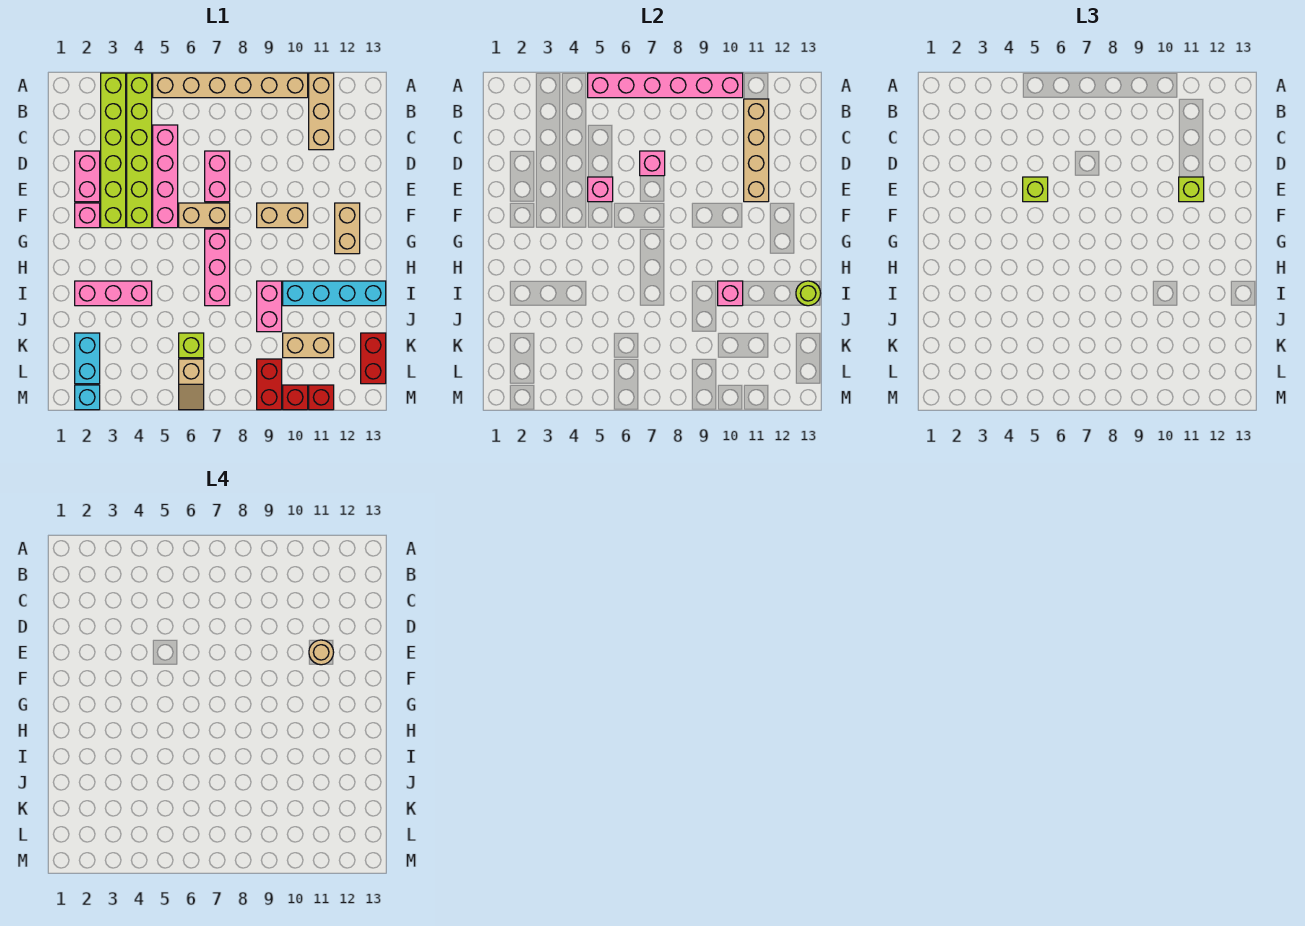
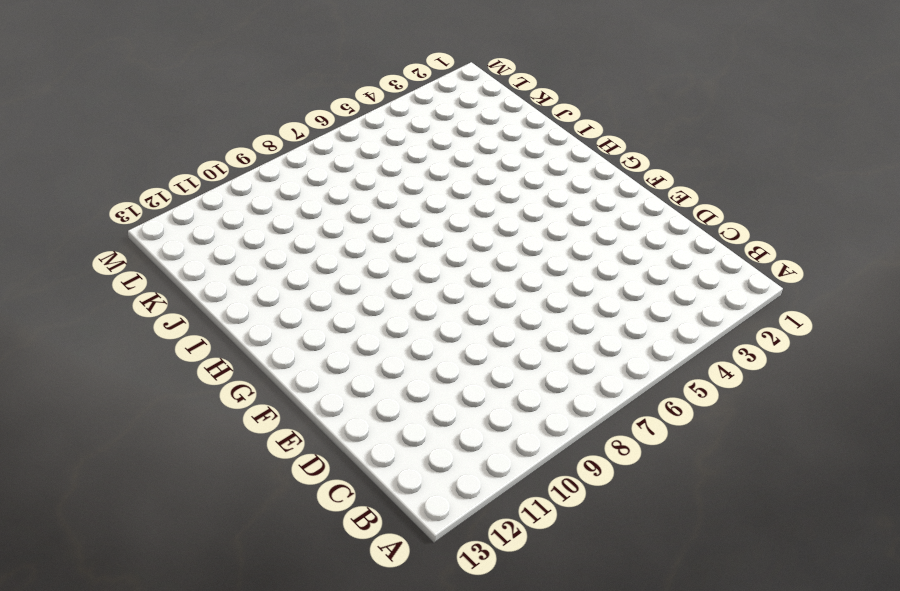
none -> lime 1x6 brick [101,73,126,228]
none -> lime 1x6 brick [127,73,152,228]
none -> tan 1x6 brick [153,73,308,98]
none -> tan 1x3 brick [309,73,334,150]

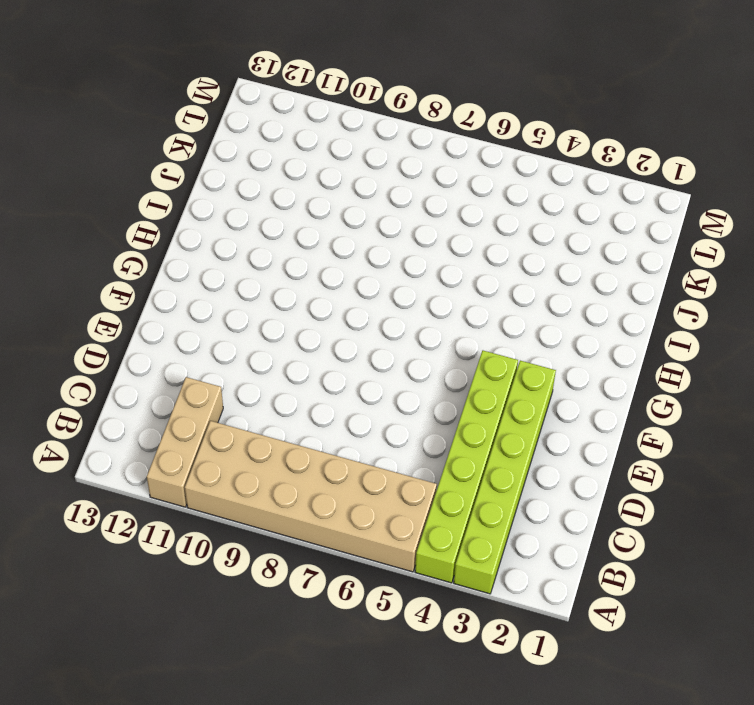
tan 2x6 brick [185,421,437,572] -> tan 1x6 brick [153,73,308,98]
none -> pink 1x4 brick [153,125,178,228]
none -> pink 1x2 brick [75,151,100,202]
none -> pink 1x2 brick [205,151,230,202]
none -> pink 1x1 brick [75,203,100,228]

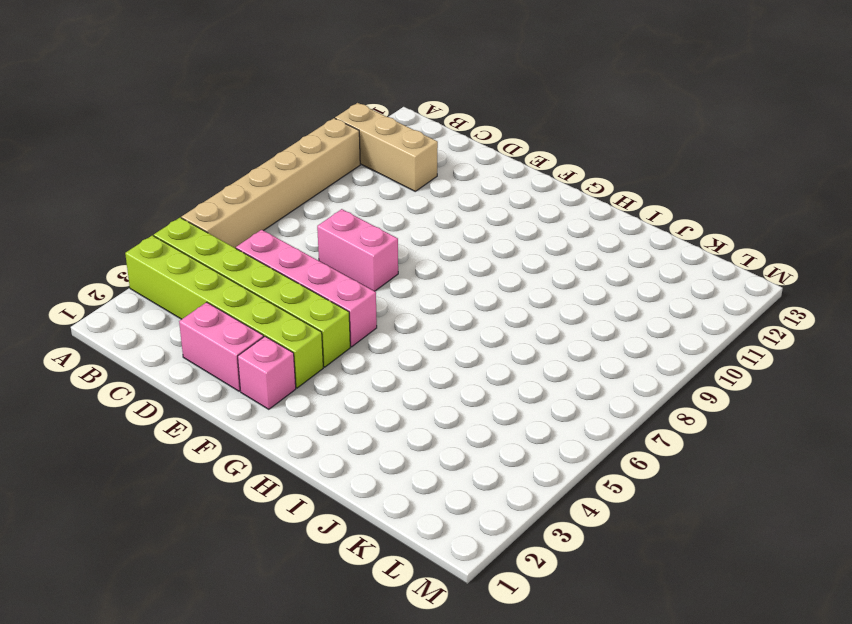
none -> tan 1x2 brick [179,203,230,228]
none -> tan 1x2 brick [257,203,308,228]
none -> tan 1x2 brick [335,203,360,254]
none -> pink 1x3 brick [205,229,230,306]

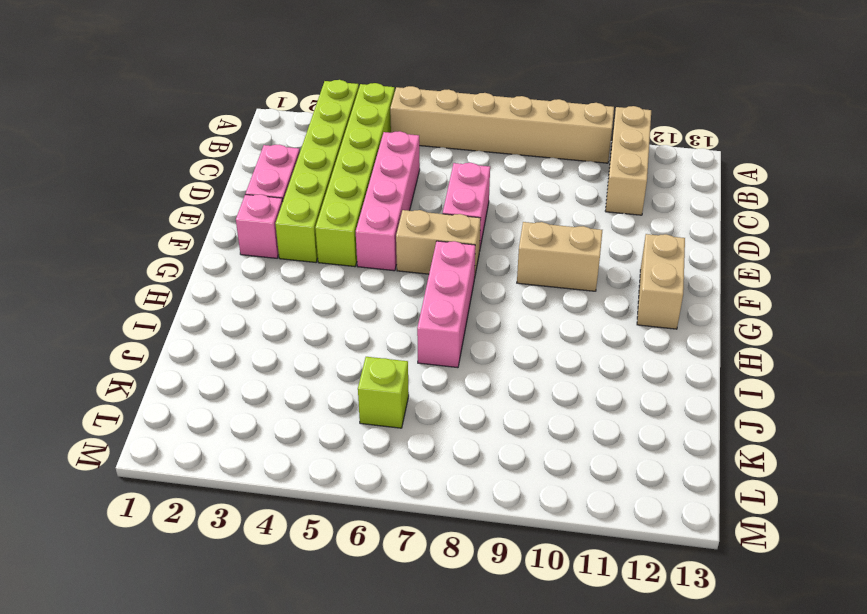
none -> pink 1x3 brick [75,281,152,306]
none -> pink 1x2 brick [257,281,282,332]
none -> cyan 1x4 brick [283,281,386,306]
none -> cyan 1x2 brick [75,333,100,384]

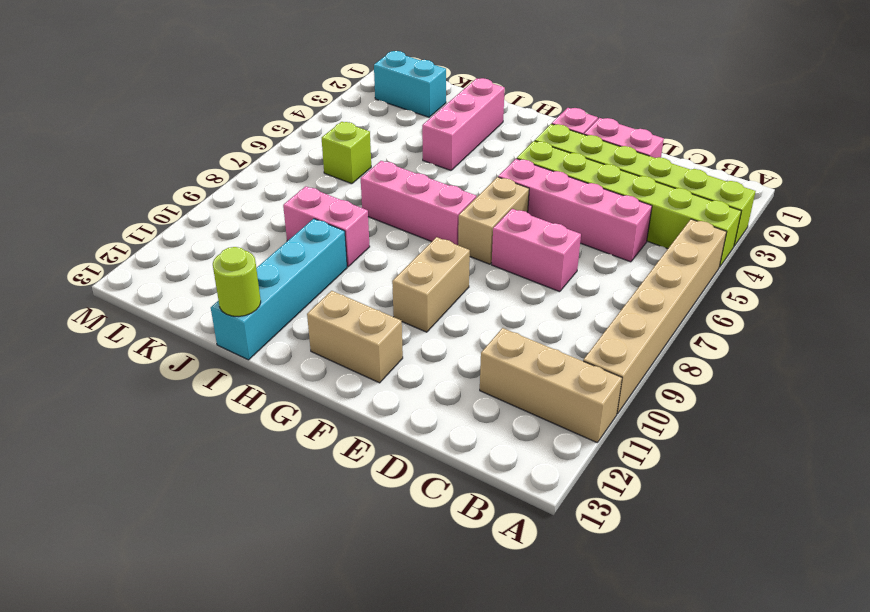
none -> tan 1x2 brick [283,333,334,358]
none -> red 1x2 brick [361,333,386,384]
none -> tan 1x2 slope [179,359,204,410]
none -> red 1x2 brick [257,359,282,410]

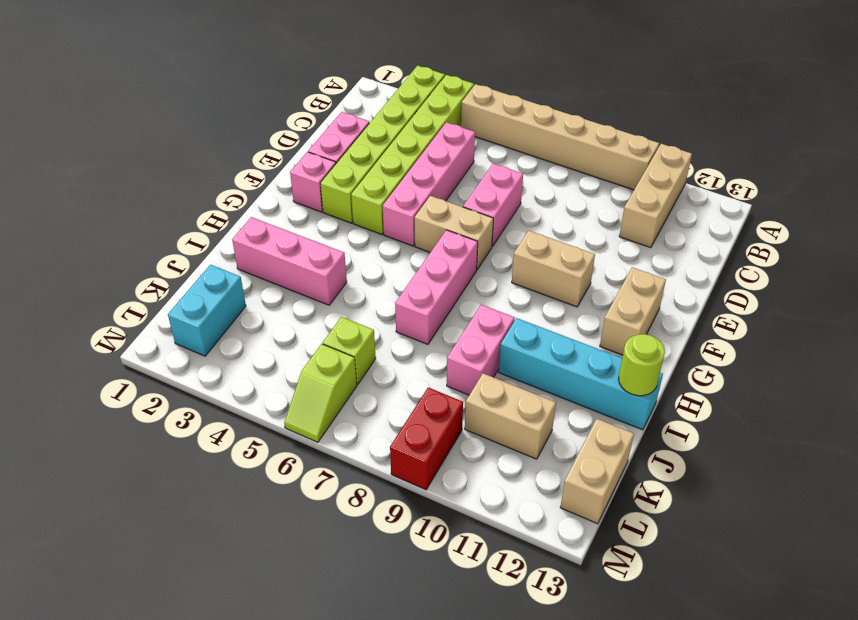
tan 1x2 brick [560,419,634,524] -> red 1x2 brick [361,333,386,384]
lime 1x2 slope [284,344,357,442] -> tan 1x2 slope [179,359,204,410]
none -> cyan 1x1 brick [75,385,100,410]
none -> red 1x1 brick [283,385,308,410]
none -> red 1x1 brick [309,385,334,410]
none -> pink 1x6 brick [588,73,743,98]

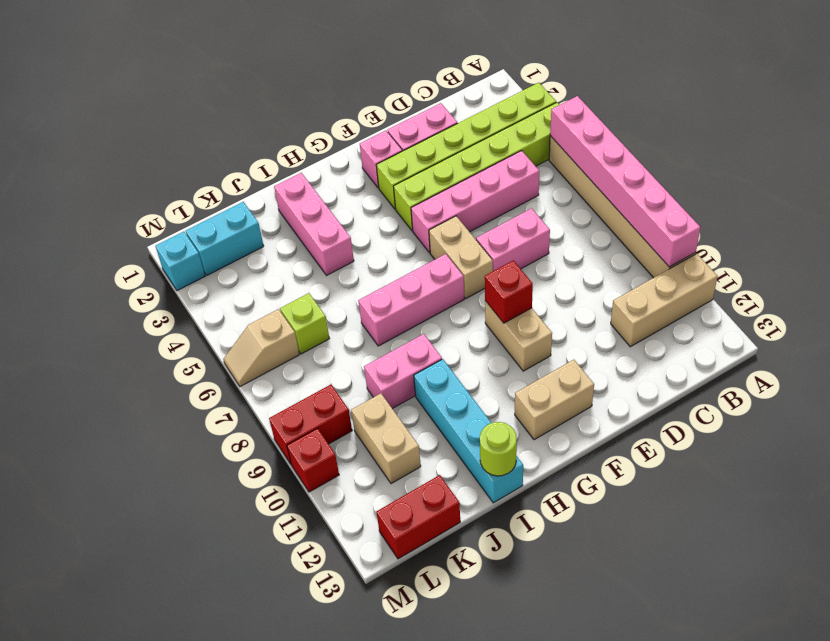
red 1x1 brick [485,260,533,323] -> red 1x1 brick moved to [309,385,334,410]
none -> tan 1x4 brick [744,99,769,202]
none -> pink 1x1 brick [640,151,665,176]
none -> pink 1x1 brick [588,177,613,202]
none -> pink 1x1 brick [718,281,743,306]

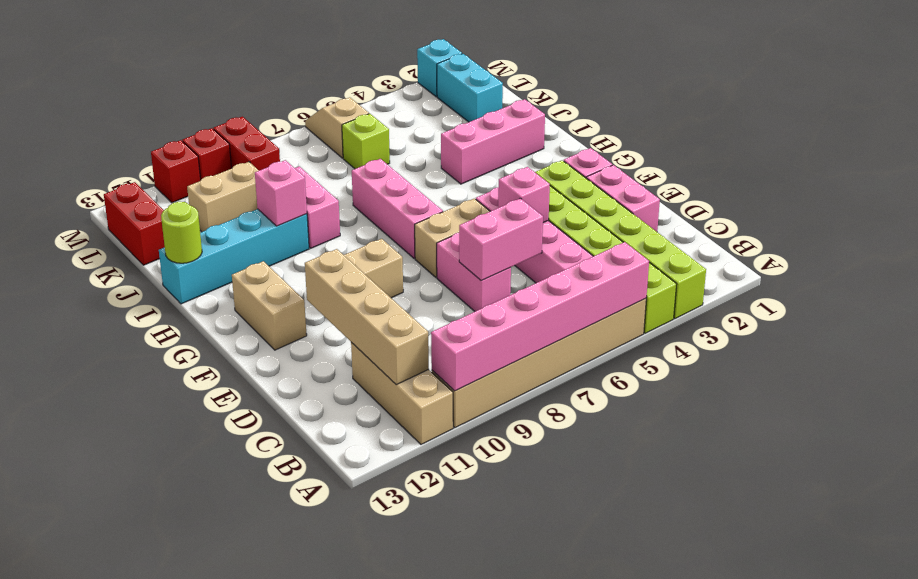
pink 1x2 brick [459,198,543,281] -> pink 1x1 brick [640,151,665,176]
none -> lime 1x1 brick [1023,177,1048,202]
none -> lime 1x1 brick [1179,177,1204,202]
none -> tan 1x1 round brick [309,640,334,665]

